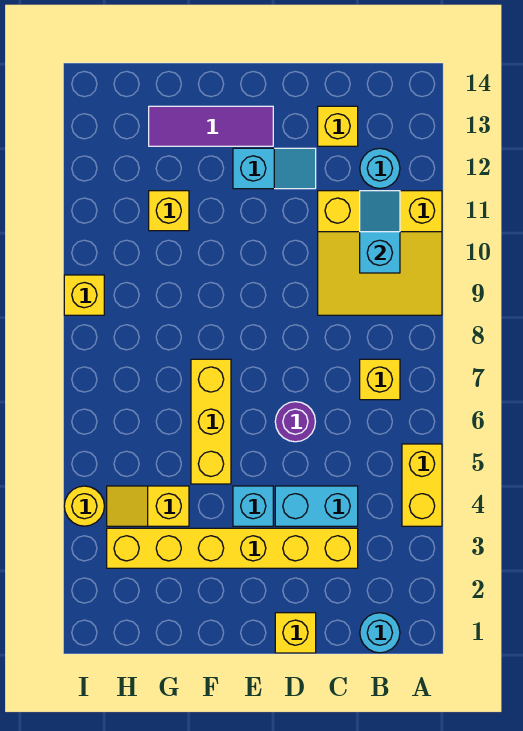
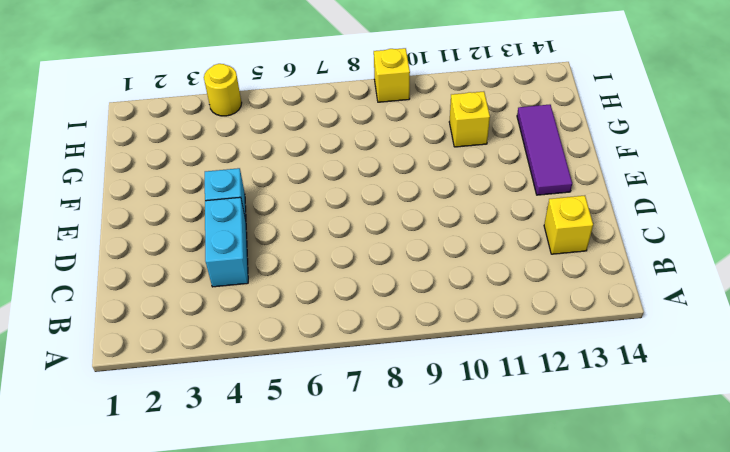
none -> yellow 1x2 brick [402,444,442,526]
none -> yellow 3x3 slope [318,191,442,315]
none -> cyan 1x1 round brick [360,613,400,653]

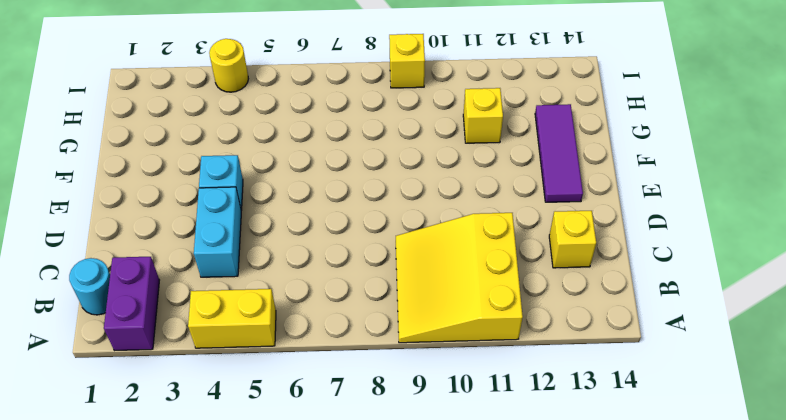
purple 1x2 brick [104,257,159,351] -> none
none -> yellow 1x1 brick [360,359,400,400]
none -> cyan 1x1 round brick [360,148,400,189]
none -> yellow 1x6 brick [107,528,358,568]

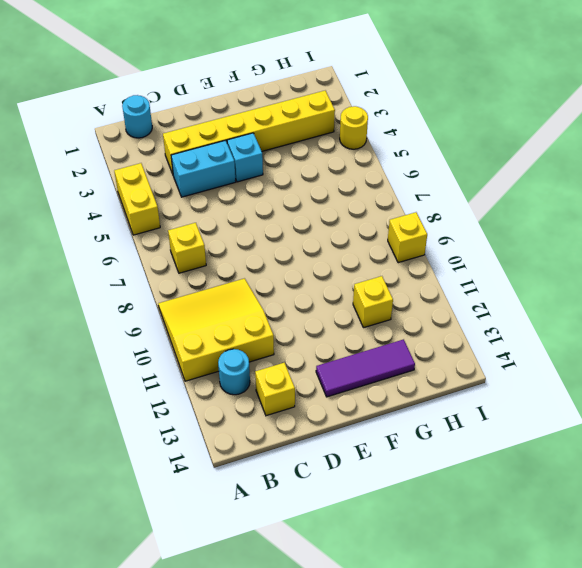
none -> yellow 1x1 brick [275,613,316,653]
none -> purple 1x1 round brick [275,402,315,442]
none -> cyan 1x2 slope [233,148,316,189]

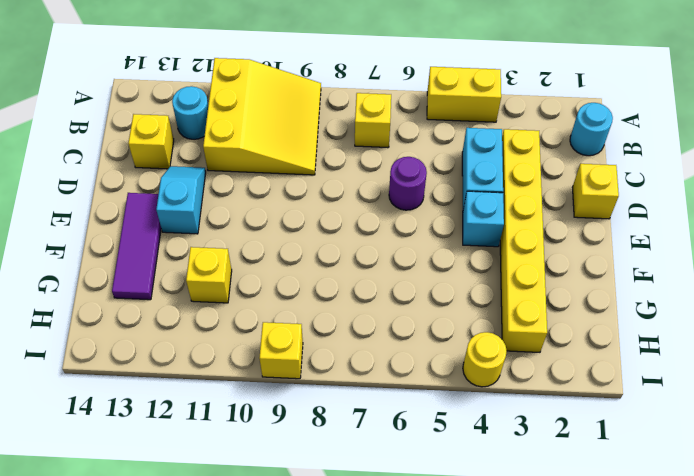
none -> yellow 1x3 brick [191,359,231,484]
none -> yellow 1x2 slope [107,486,189,526]
none -> cyan 1x2 slope [360,191,400,273]

